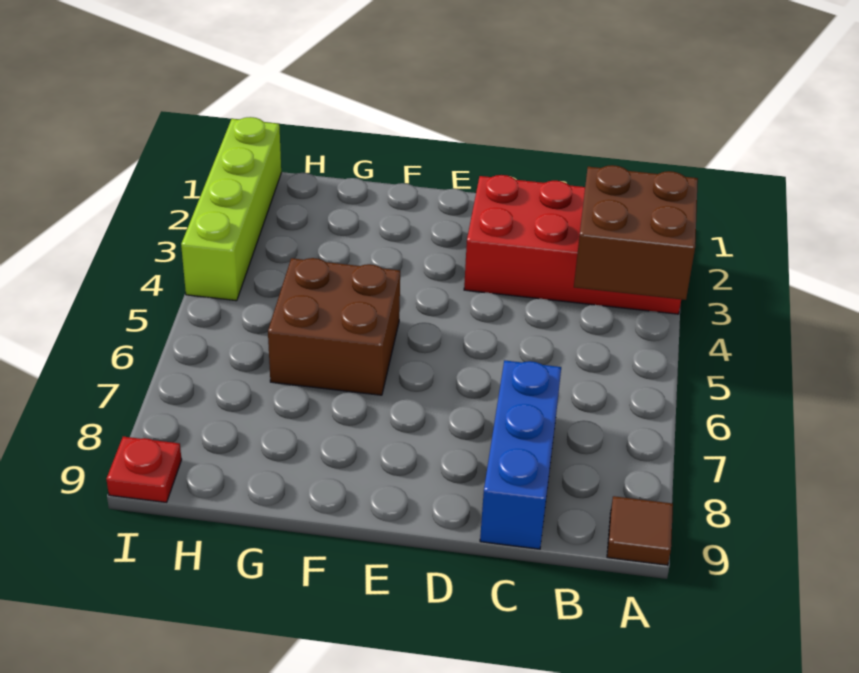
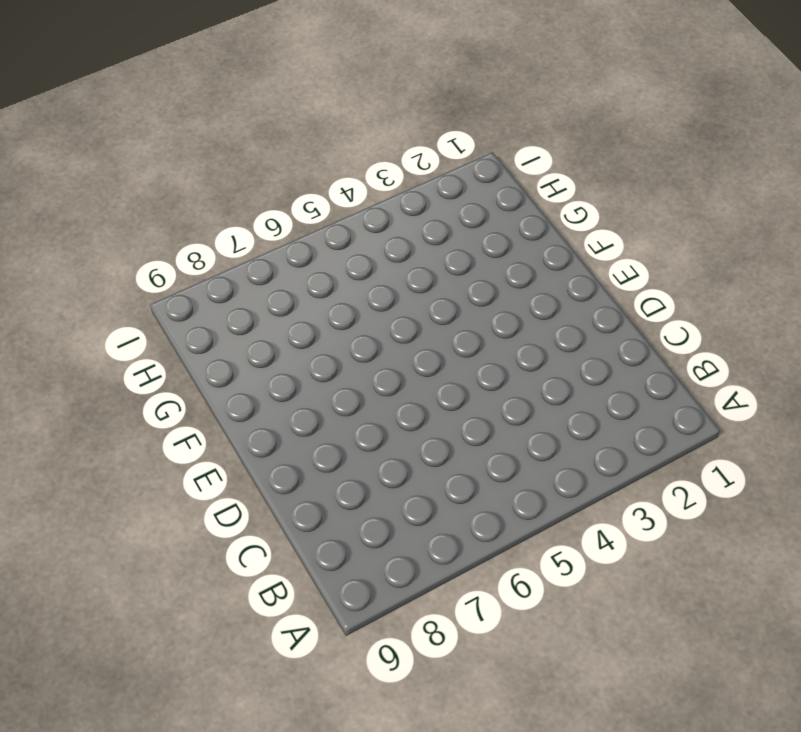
none -> red 2x4 brick [464,175,681,314]
none -> brown 1x1 tile [607,496,673,565]

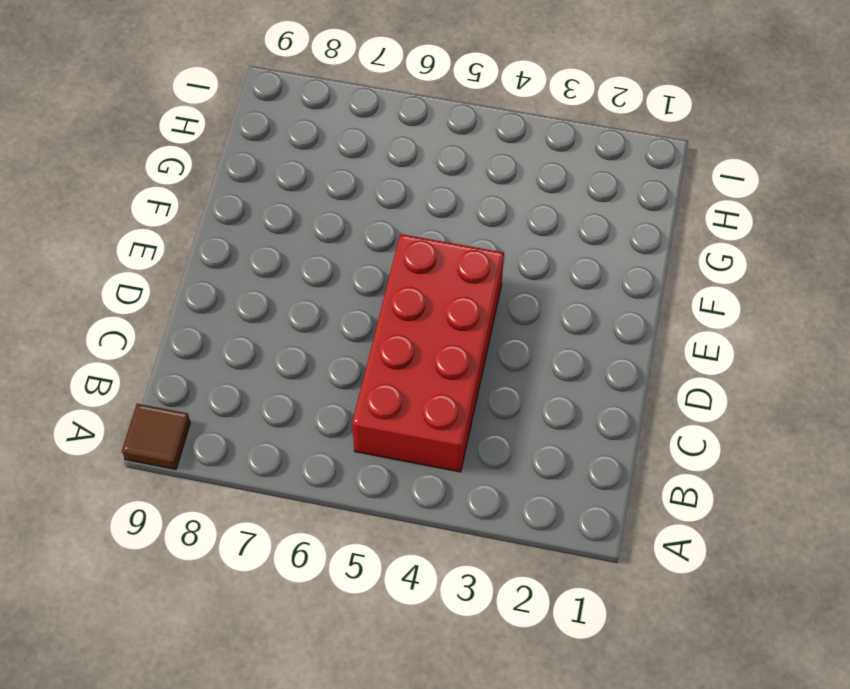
red 2x4 brick [352,234,504,472] -> red 2x4 brick moved to [464,175,681,314]
none -> blue 1x3 brick [480,360,561,549]
none -> brown 2x2 brick [268,258,400,395]

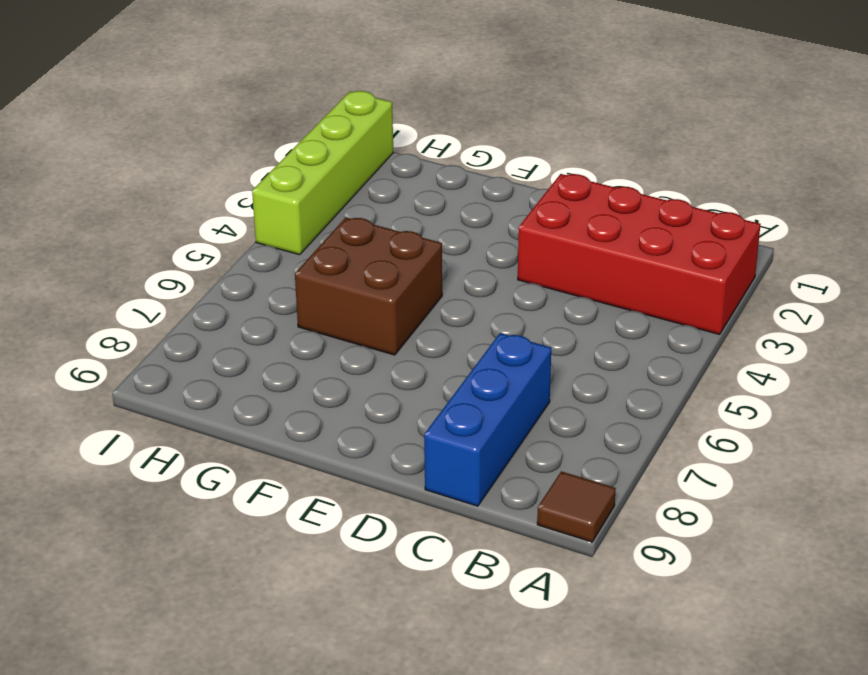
none -> red 1x1 plate [106,437,182,502]
none -> brown 2x2 brick [574,165,698,300]

